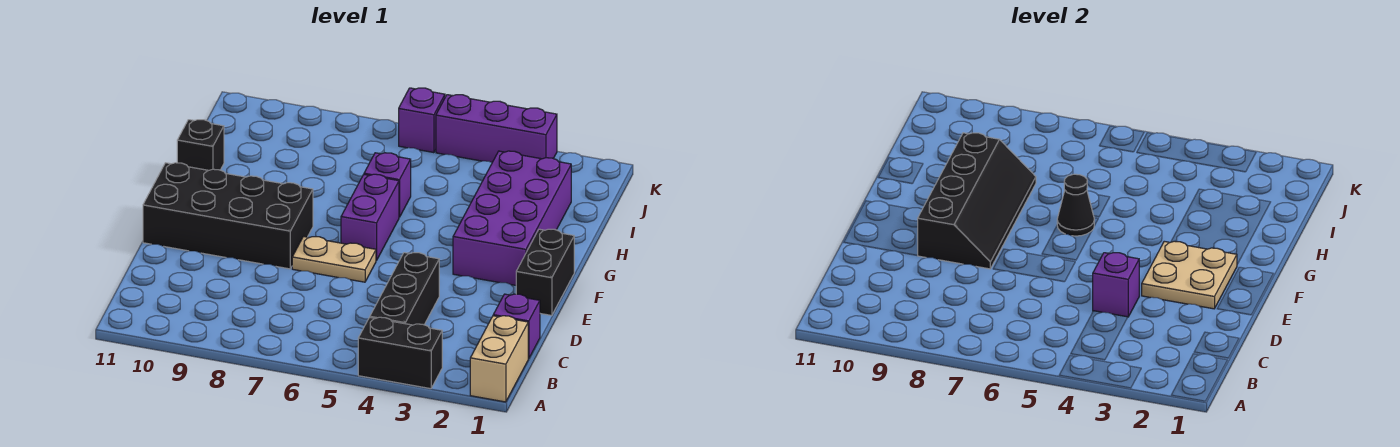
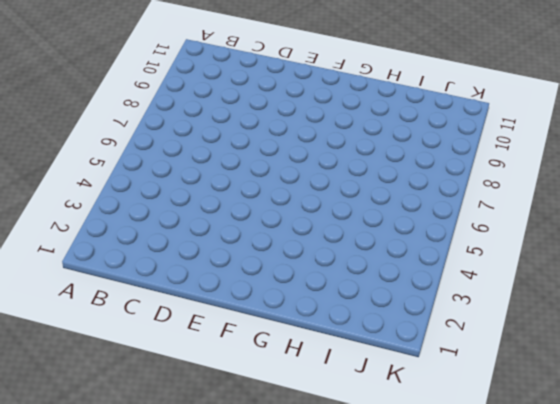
none -> tan 1x2 brick [470,316,528,402]
none -> black 1x2 brick [358,317,442,389]
none -> black 1x3 brick [370,253,439,325]

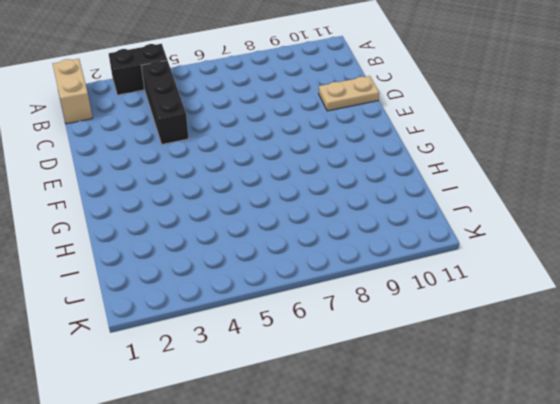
tan 1x2 plate [319,76,379,111] -> tan 1x2 plate moved to [292,237,376,282]
none -> purple 1x1 brick [493,294,540,359]
none -> black 1x2 brick [516,229,574,316]
none -> black 2x4 brick [143,163,313,269]

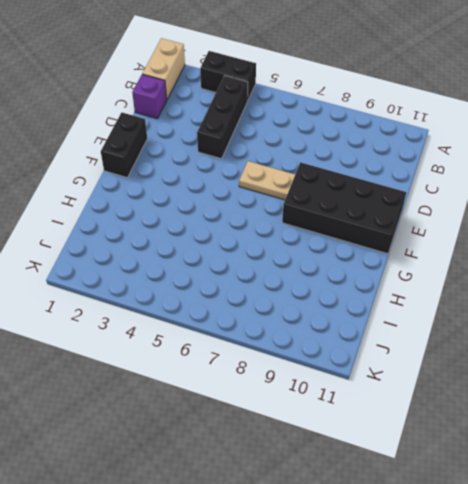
none -> purple 2x4 brick [453,151,571,285]
none -> purple 1x2 brick [341,174,399,261]
none -> purple 1x1 brick [364,153,411,217]

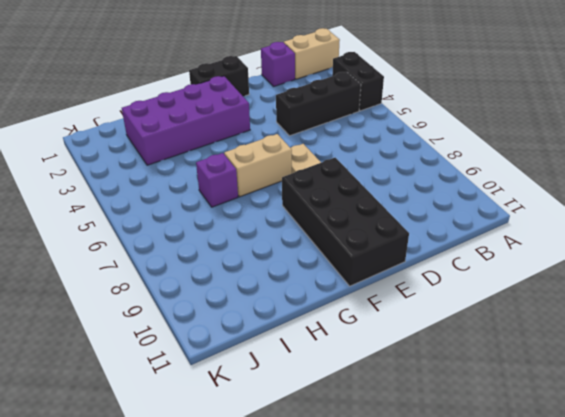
tan 1x2 brick [224,134,292,197] -> purple 1x2 brick [341,174,399,261]
none -> black 1x1 brick [177,120,224,170]
none -> purple 1x3 brick [436,95,557,162]
none -> purple 1x1 brick [399,88,445,153]

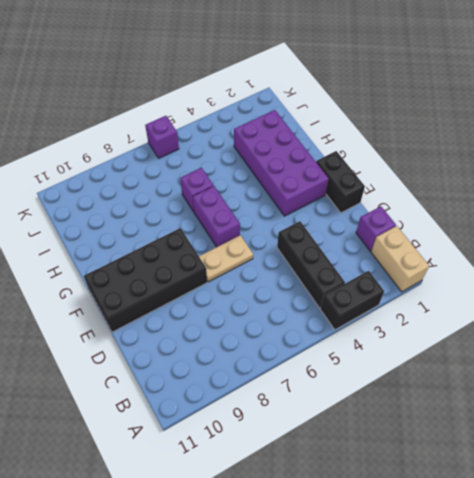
none -> black 1x1 brick [177,120,224,170]
none -> purple 1x3 brick [436,95,557,162]
none -> purple 1x1 brick [1093,253,1139,317]

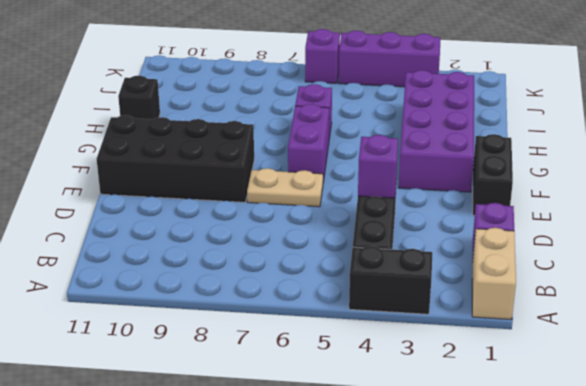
none -> tan 2x2 plate [1142,241,1237,309]
none -> black 2x4 slope [917,133,1036,269]
none -> black 1x1 cone [1057,174,1095,236]

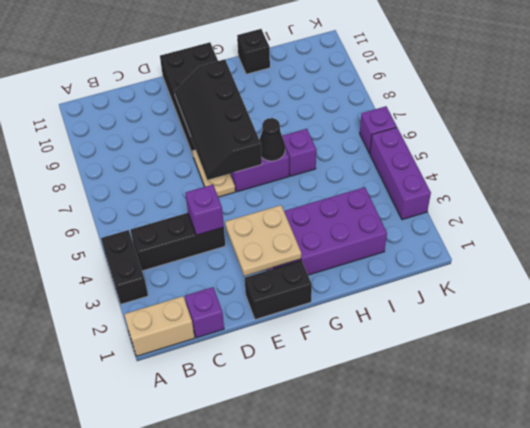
black 2x4 slope [174,59,262,180] -> black 2x4 slope turned to [917,133,1036,269]

